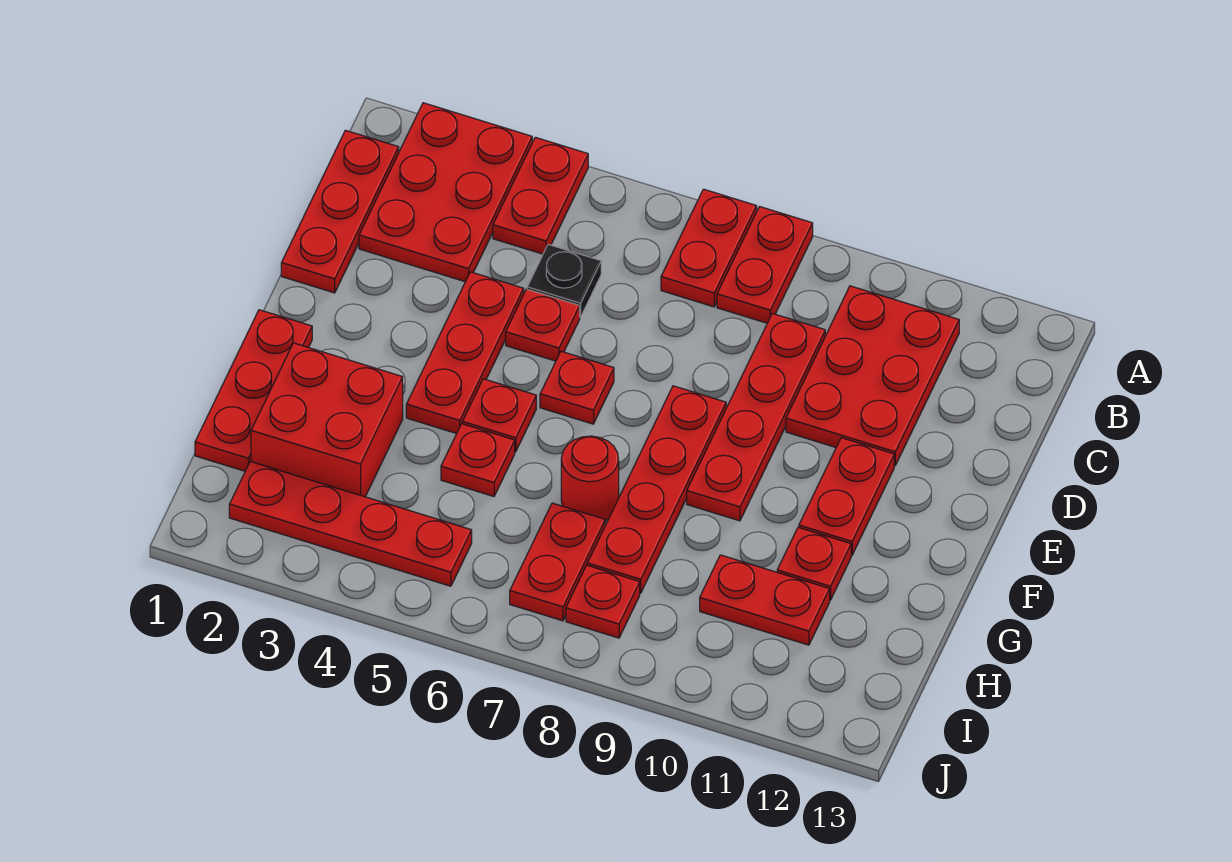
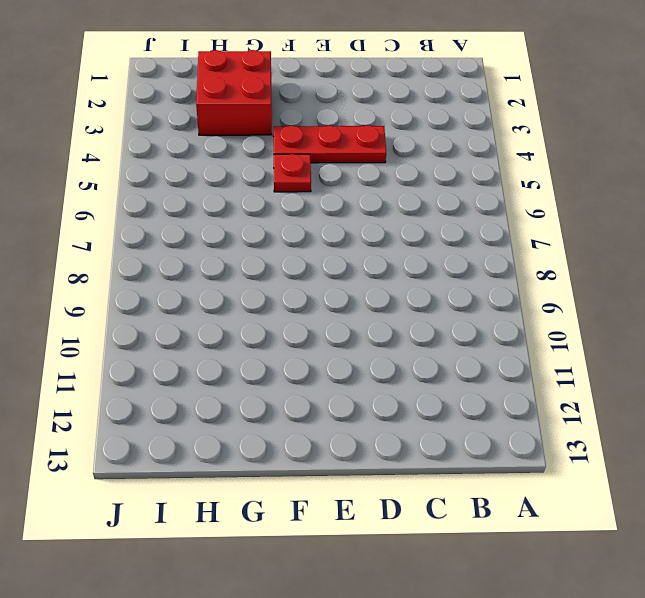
none -> red 2x3 plate [359,103,532,282]
none -> red 1x2 plate [493,137,588,254]
none -> red 1x2 plate [661,189,757,307]

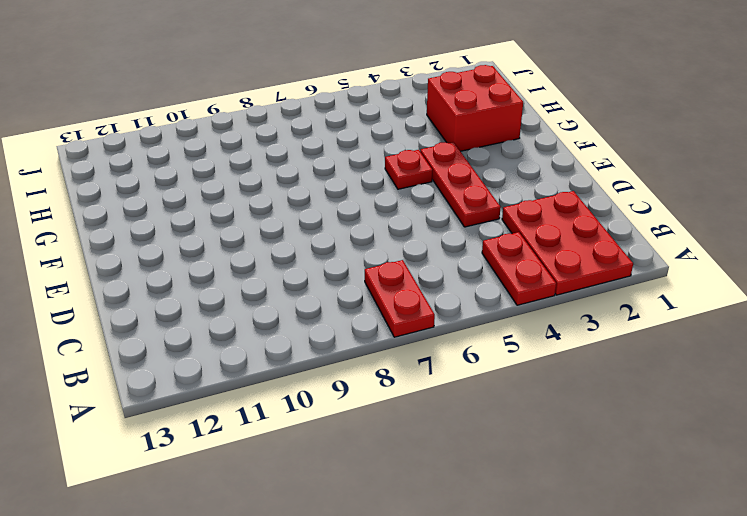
none -> red 1x2 plate [717,207,813,323]
none -> red 1x3 plate [281,130,399,293]
none -> red 2x3 plate [786,286,959,466]

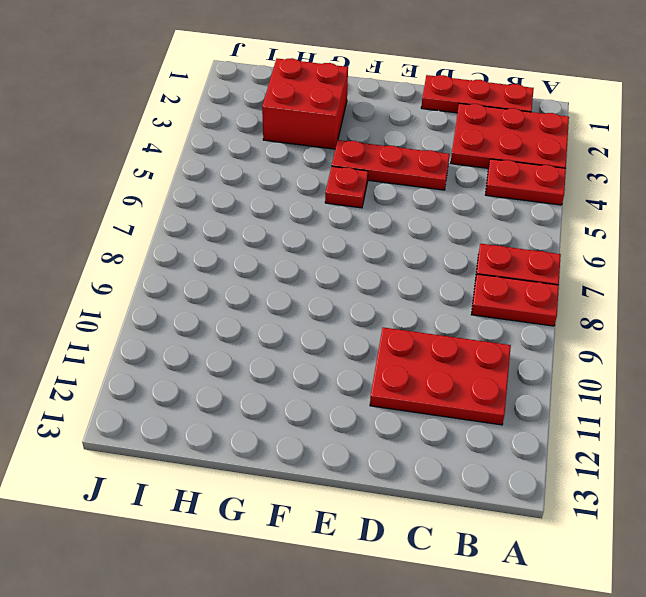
none -> black 1x1 plate [527,244,601,317]
none -> red 1x4 plate [687,313,825,521]
none -> red 1x1 plate [506,289,580,361]

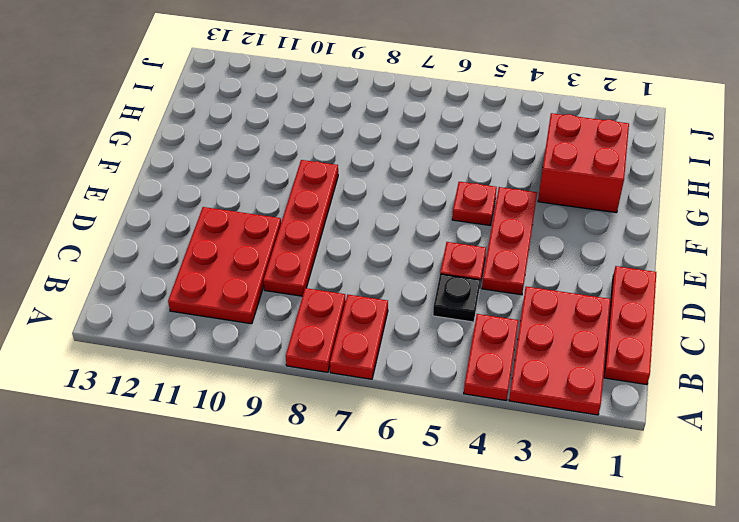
none -> red 1x1 plate [540,351,614,424]
none -> red 1x4 plate [587,386,726,593]
none -> red 1x2 plate [799,438,894,555]

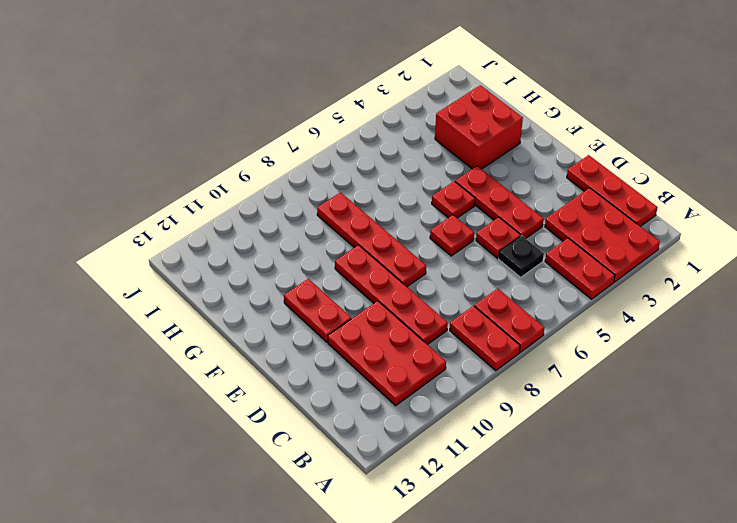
none -> red 1x3 plate [195,310,312,471]
none -> red 1x1 plate [441,424,515,496]
none -> red 1x1 round brick [561,436,619,521]

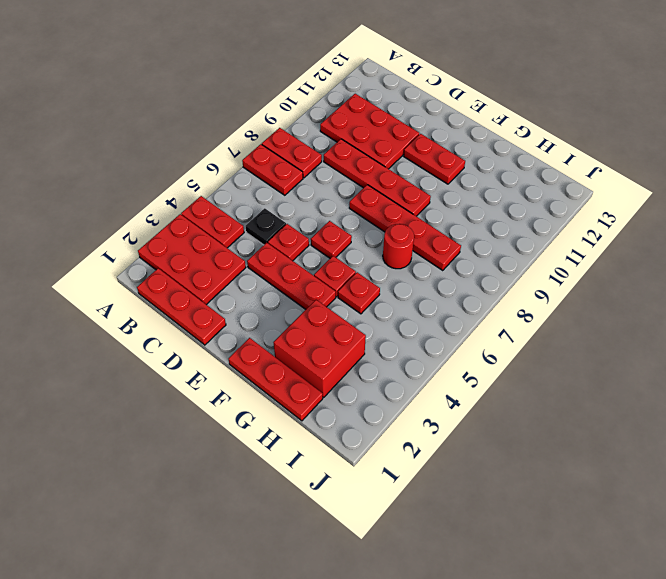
none -> red 1x1 plate [777,527,851,600]
none -> red 1x2 plate [510,503,605,621]
none -> red 1x2 plate [700,555,830,645]

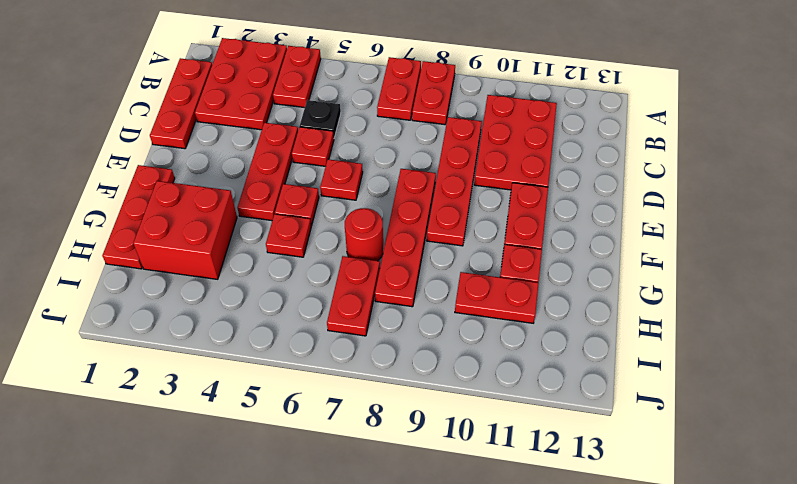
none -> red 1x4 plate [229,462,472,586]
none -> red 1x1 plate [566,565,640,638]

